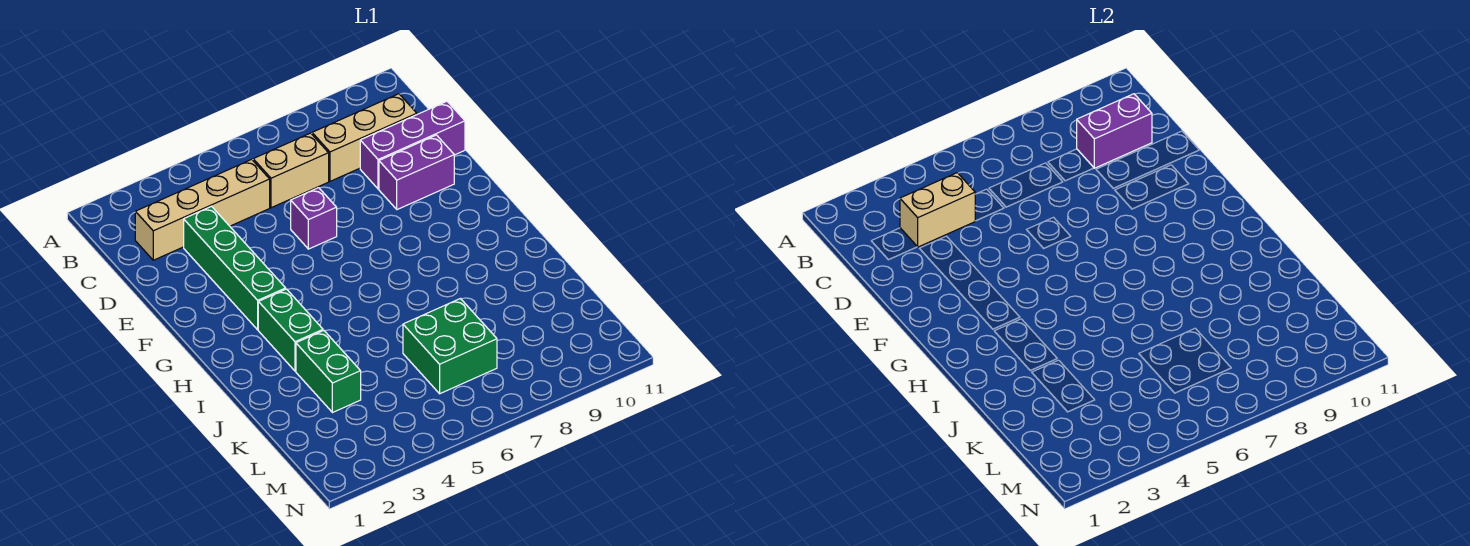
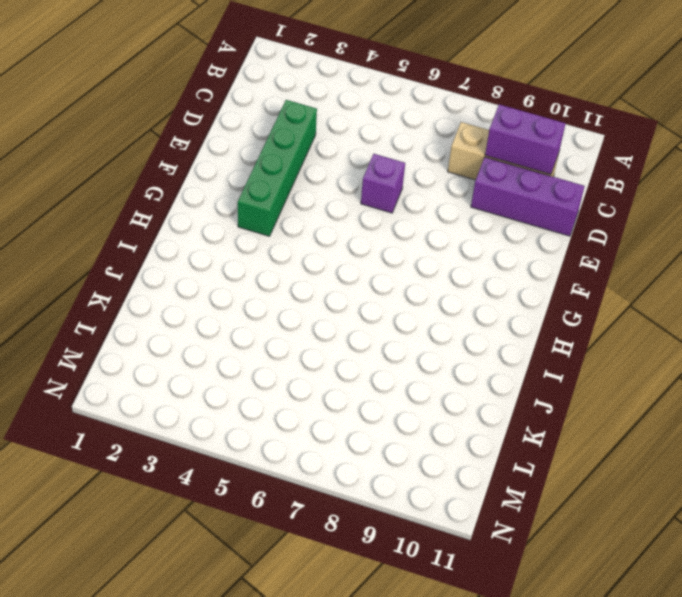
none -> tan 1x4 brick [135,159,270,260]
none -> tan 1x2 brick [253,133,329,208]
none -> purple 1x2 brick [379,135,454,210]

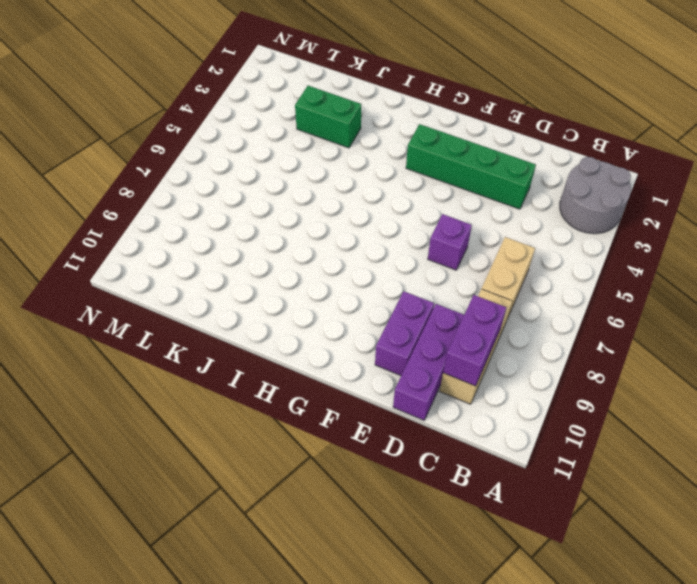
grey 2x2 round brick [560,157,631,234] -> none
none -> tan 1x4 brick [135,159,270,260]
none -> green 1x2 brick [258,289,323,371]
none -> green 2x2 brick [403,299,497,394]

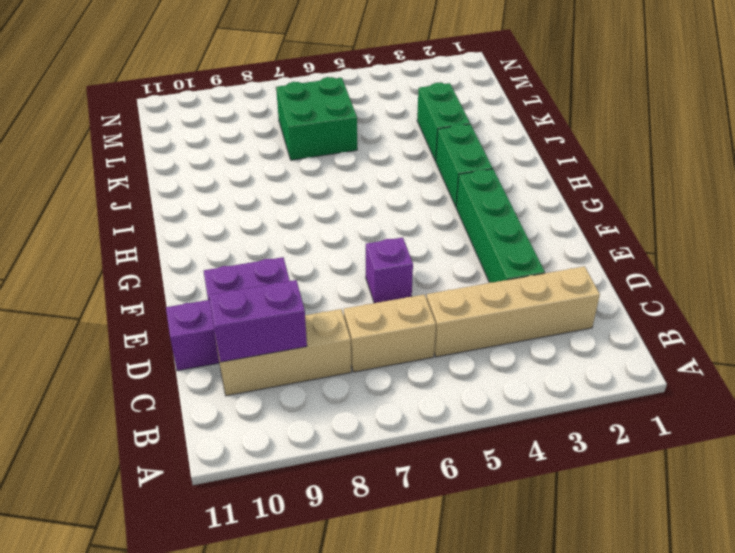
none -> tan 1x2 brick [900,173,975,247]

